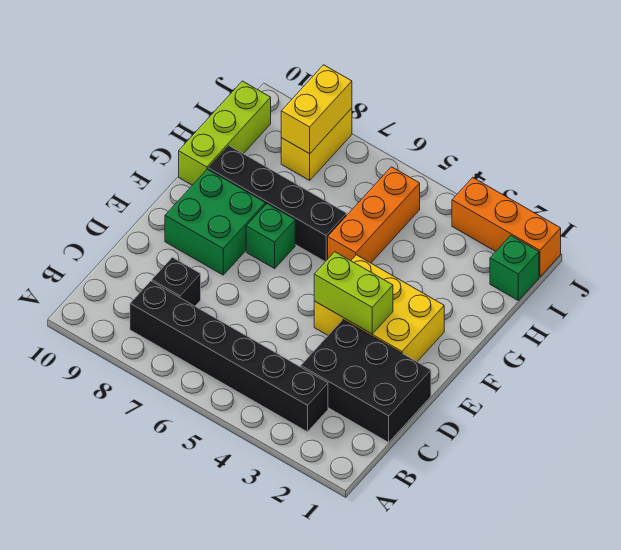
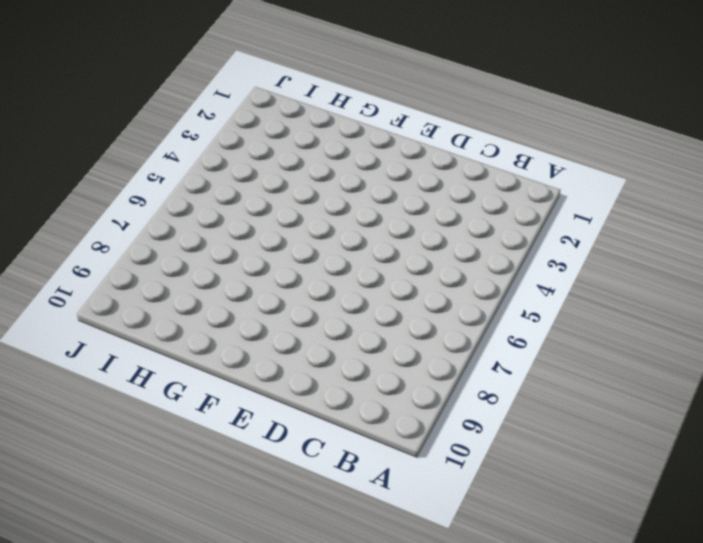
none -> black 1x6 brick [130,281,328,432]
none -> black 2x3 brick [301,320,431,442]
none -> black 1x1 brick [152,257,201,306]

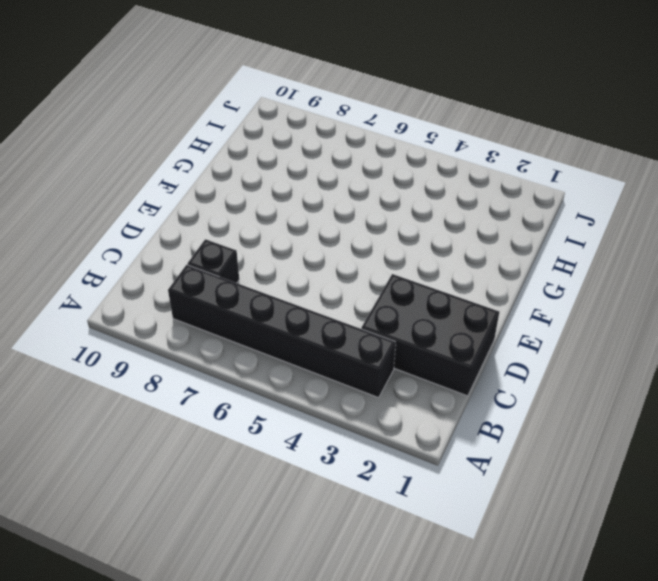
none -> yellow 2x3 brick [314,255,444,362]
none -> green 2x2 brick [165,169,266,275]
none -> green 1x1 brick [246,204,295,268]

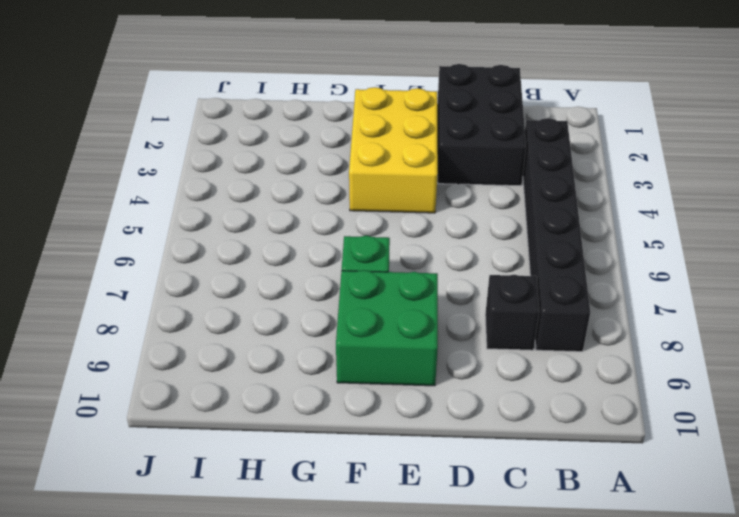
none -> orange 1x3 brick [328,167,420,263]
none -> black 1x4 brick [208,146,347,262]
none -> lime 1x3 brick [179,81,271,185]

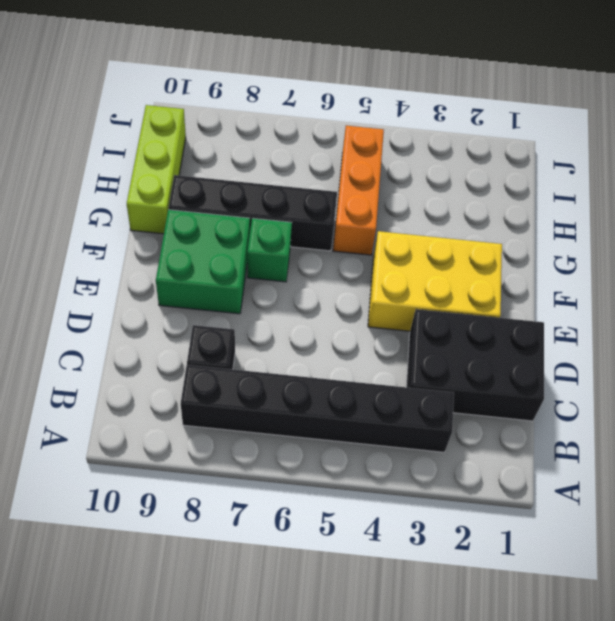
none -> green 1x1 brick [490,236,539,300]
none -> yellow 1x2 brick [281,108,352,180]
none -> orange 1x3 brick [452,178,561,277]

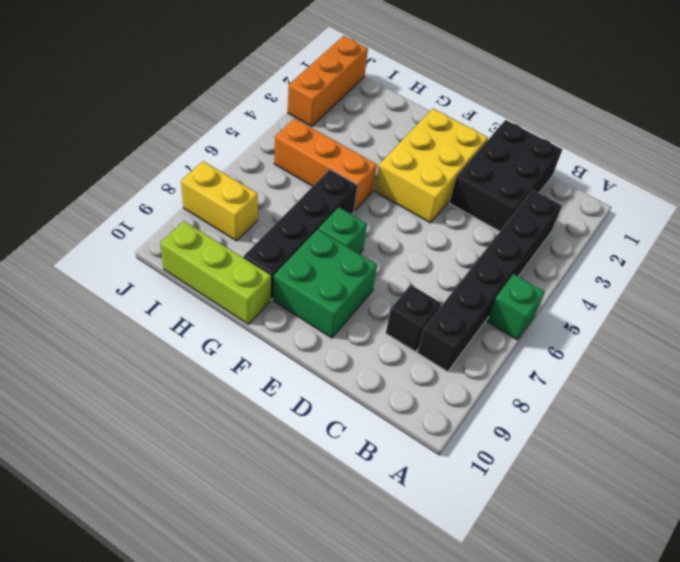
green 1x1 brick [487,274,544,340] -> green 1x1 brick moved to [490,236,539,300]
none -> lime 1x2 brick [314,252,393,334]
none -> yellow 1x2 brick [281,65,352,154]

